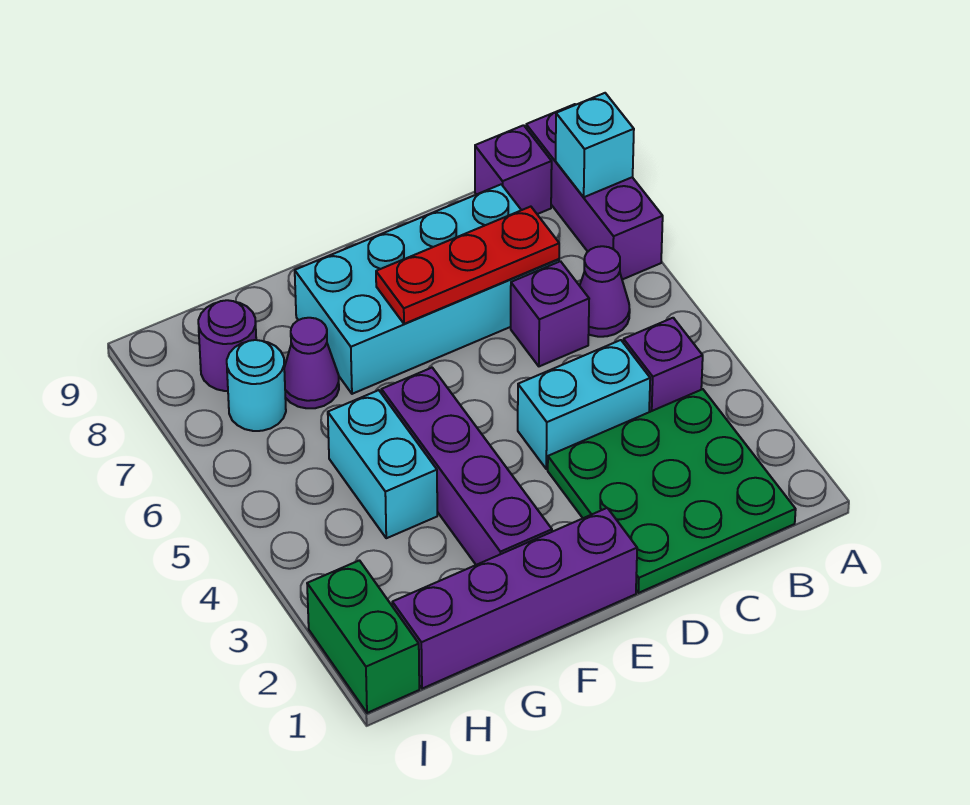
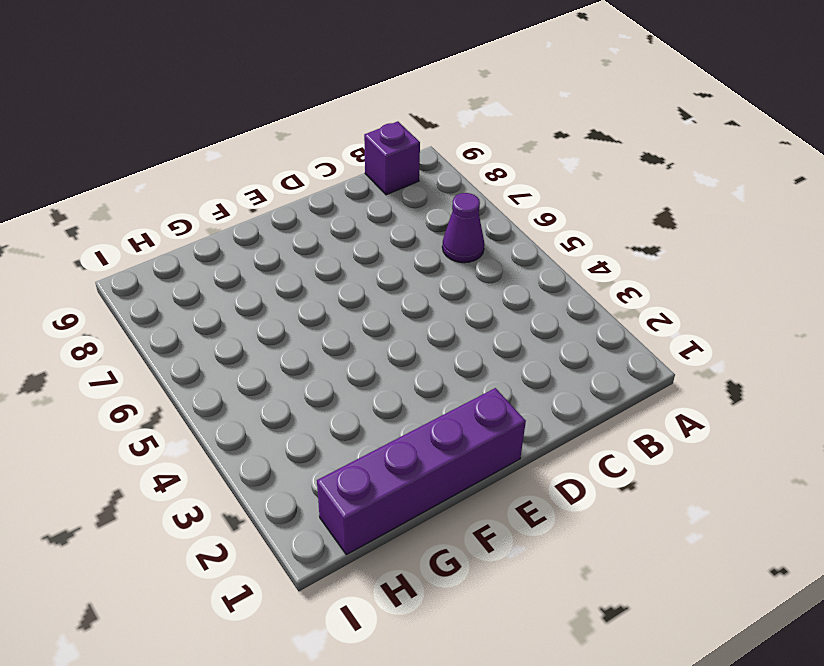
none -> purple 1x3 brick [526,104,663,280]
none -> green 3x3 plate [548,389,796,593]
none -> purple 1x1 brick [623,318,703,412]

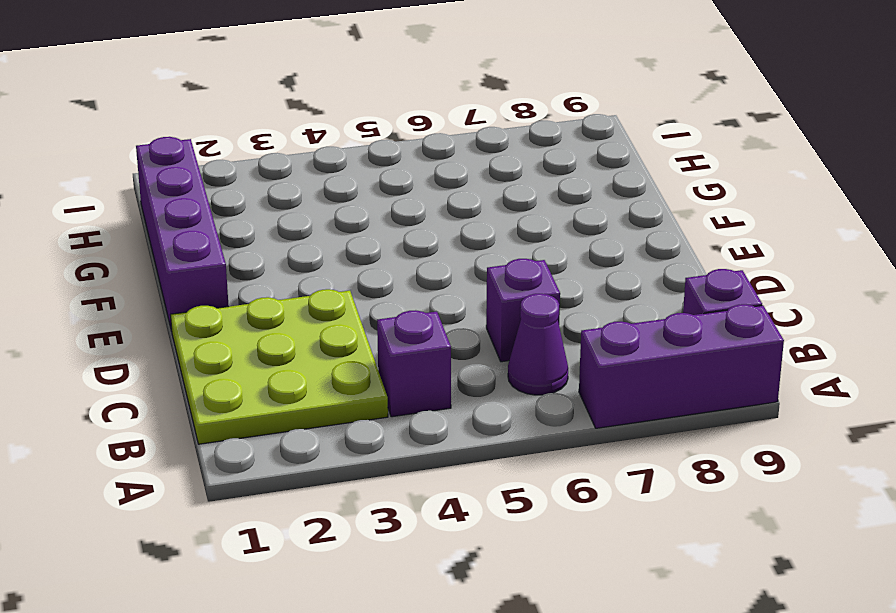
lime 3x3 plate [170,289,388,444] -> green 3x3 plate [548,389,796,593]
none -> cyan 1x2 brick [518,340,650,469]
none -> cyan 2x4 brick [295,184,559,394]
none -> purple 1x4 brick [381,368,552,565]

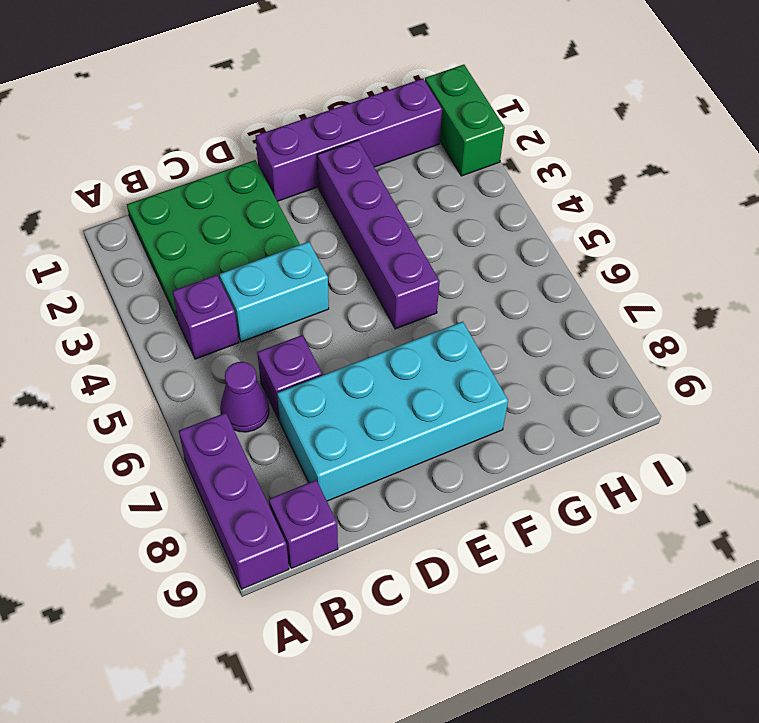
none -> cyan 1x2 brick [328,390,437,538]
none -> purple 1x1 cone [284,318,339,408]
none -> cyan 1x1 round brick [227,340,286,431]

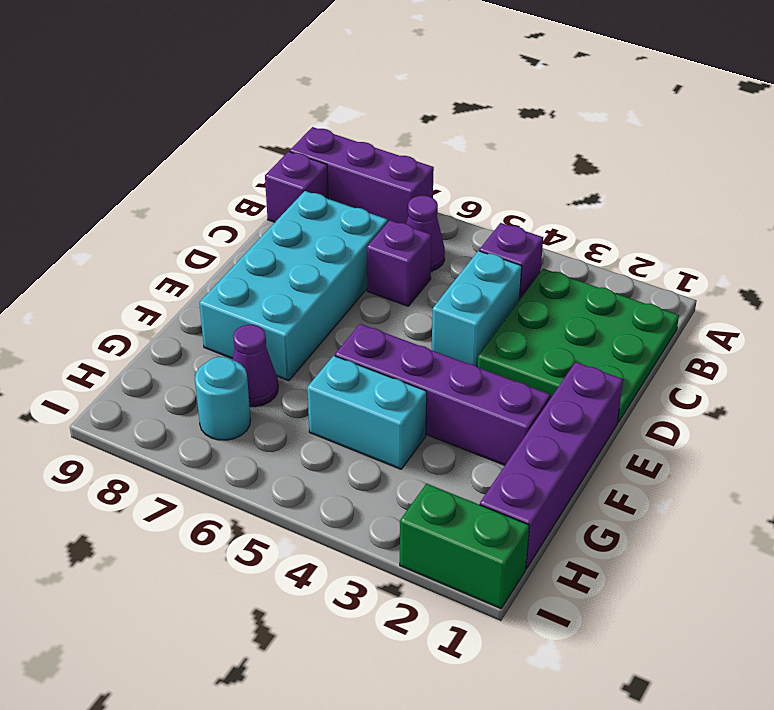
none -> purple 1x1 round brick [198,300,256,391]
none -> cyan 1x1 brick [555,93,634,197]
none -> red 1x3 plate [376,207,559,324]

